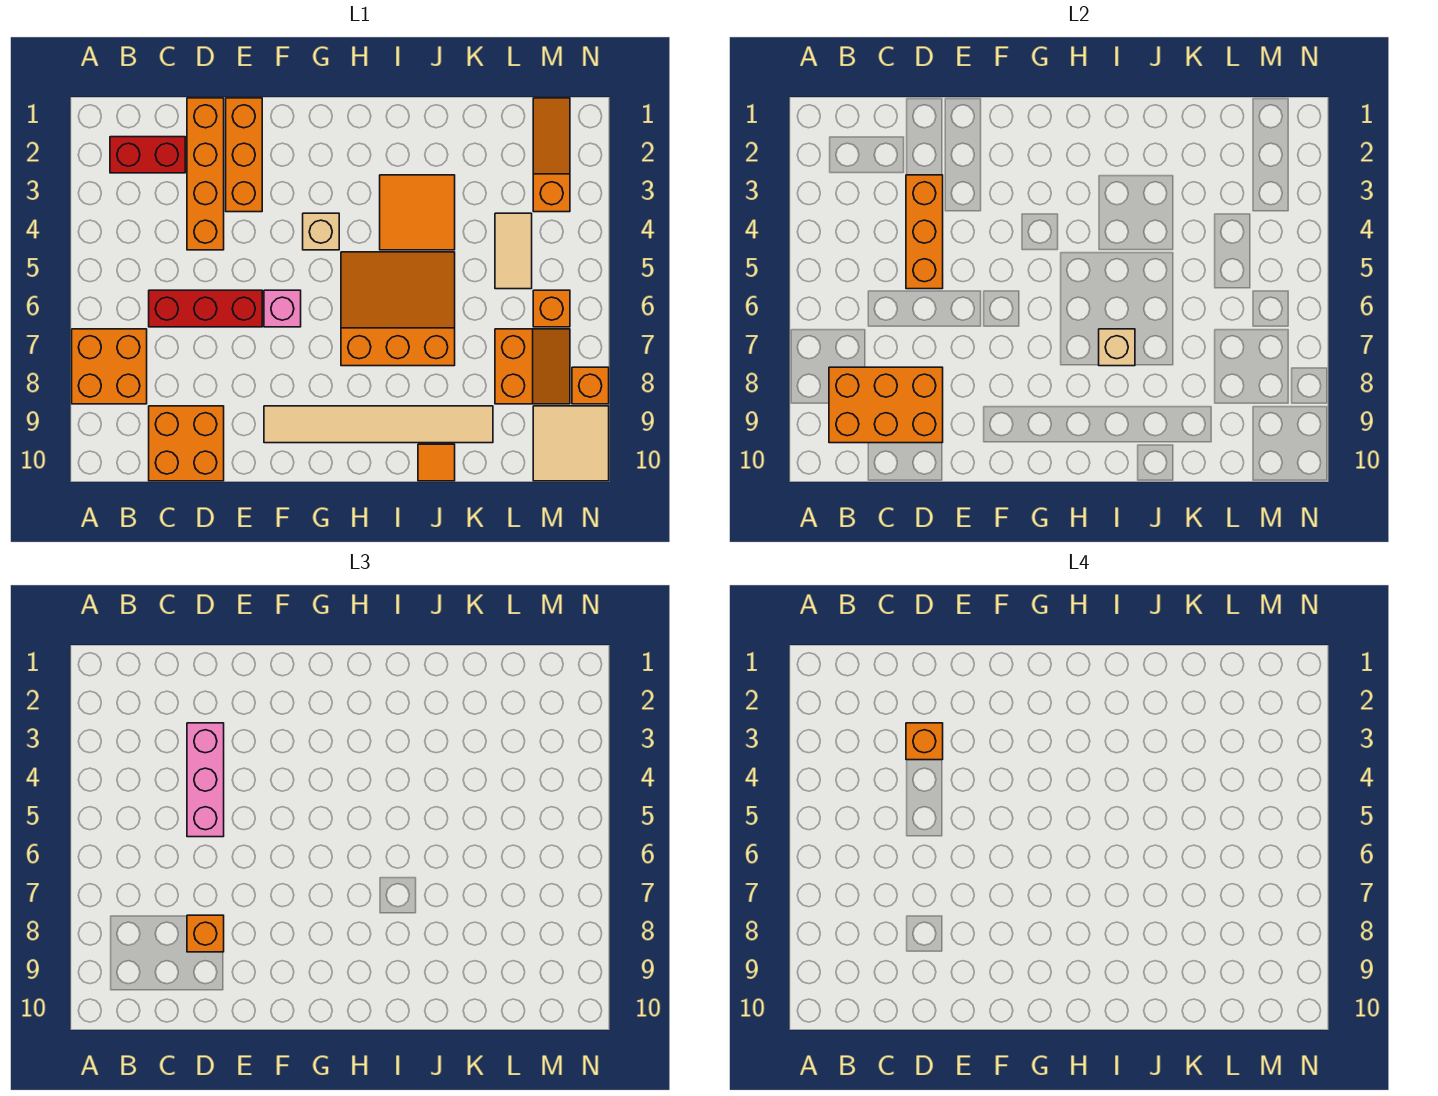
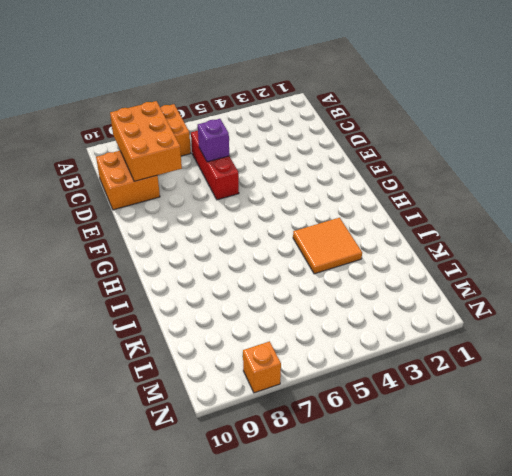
purple 1x1 brick [198,119,229,162] -> none
none -> red 1x2 brick [110,137,185,173]
none -> orange 1x4 brick [187,98,224,250]
none -> orange 1x3 brick [226,98,262,212]

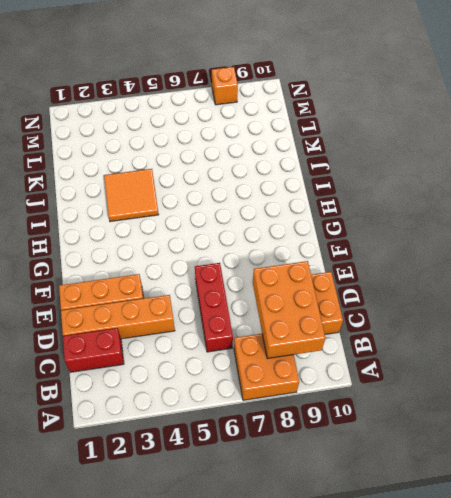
red 1x2 brick [63,328,124,372] -> red 1x2 brick turned to [110,137,185,173]
none -> pink 1x1 brick [264,290,301,327]
none -> tan 1x6 tile [264,406,493,443]
none -> tan 1x1 brick [303,213,339,250]

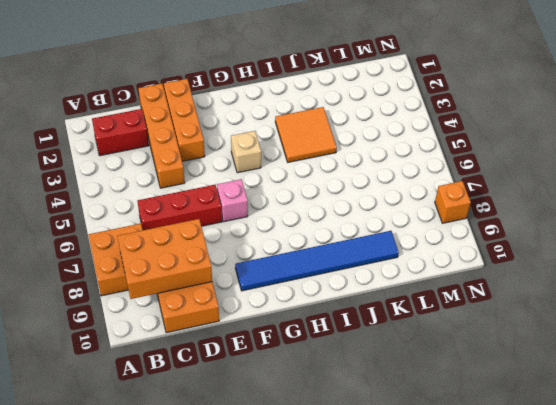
blue 1x6 tile [235,231,399,291] -> tan 1x6 tile [264,406,493,443]
none -> orange 3x3 slope [341,252,455,366]
none -> orange 1x1 tile [418,444,455,481]
none -> tan 1x2 tile [495,213,532,289]

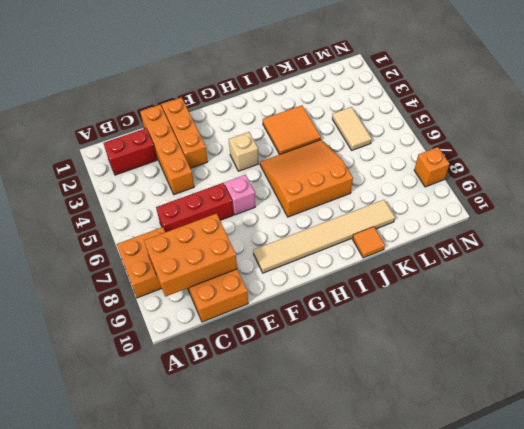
none -> orange 2x2 slope [495,329,570,404]
none -> orange 1x3 slope [533,98,570,212]
none -> orange 1x1 brick [533,290,570,327]

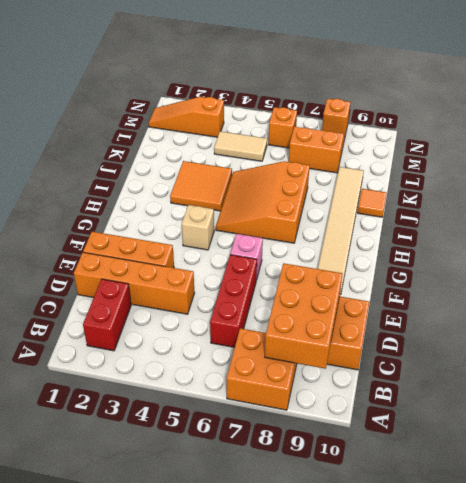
none -> tan 2x2 tile [533,406,609,481]
none -> orange 1x3 brick [906,175,943,289]
none -> tan 1x1 brick [1099,329,1135,366]

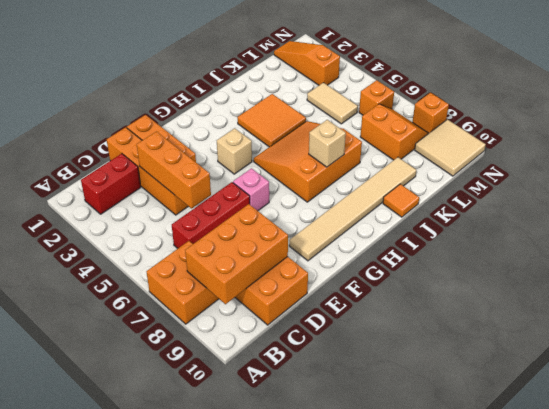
none -> pink 1x3 brick [187,723,224,837]
none -> orange 1x1 brick [187,915,224,952]
none -> orange 1x1 brick [906,723,943,760]

